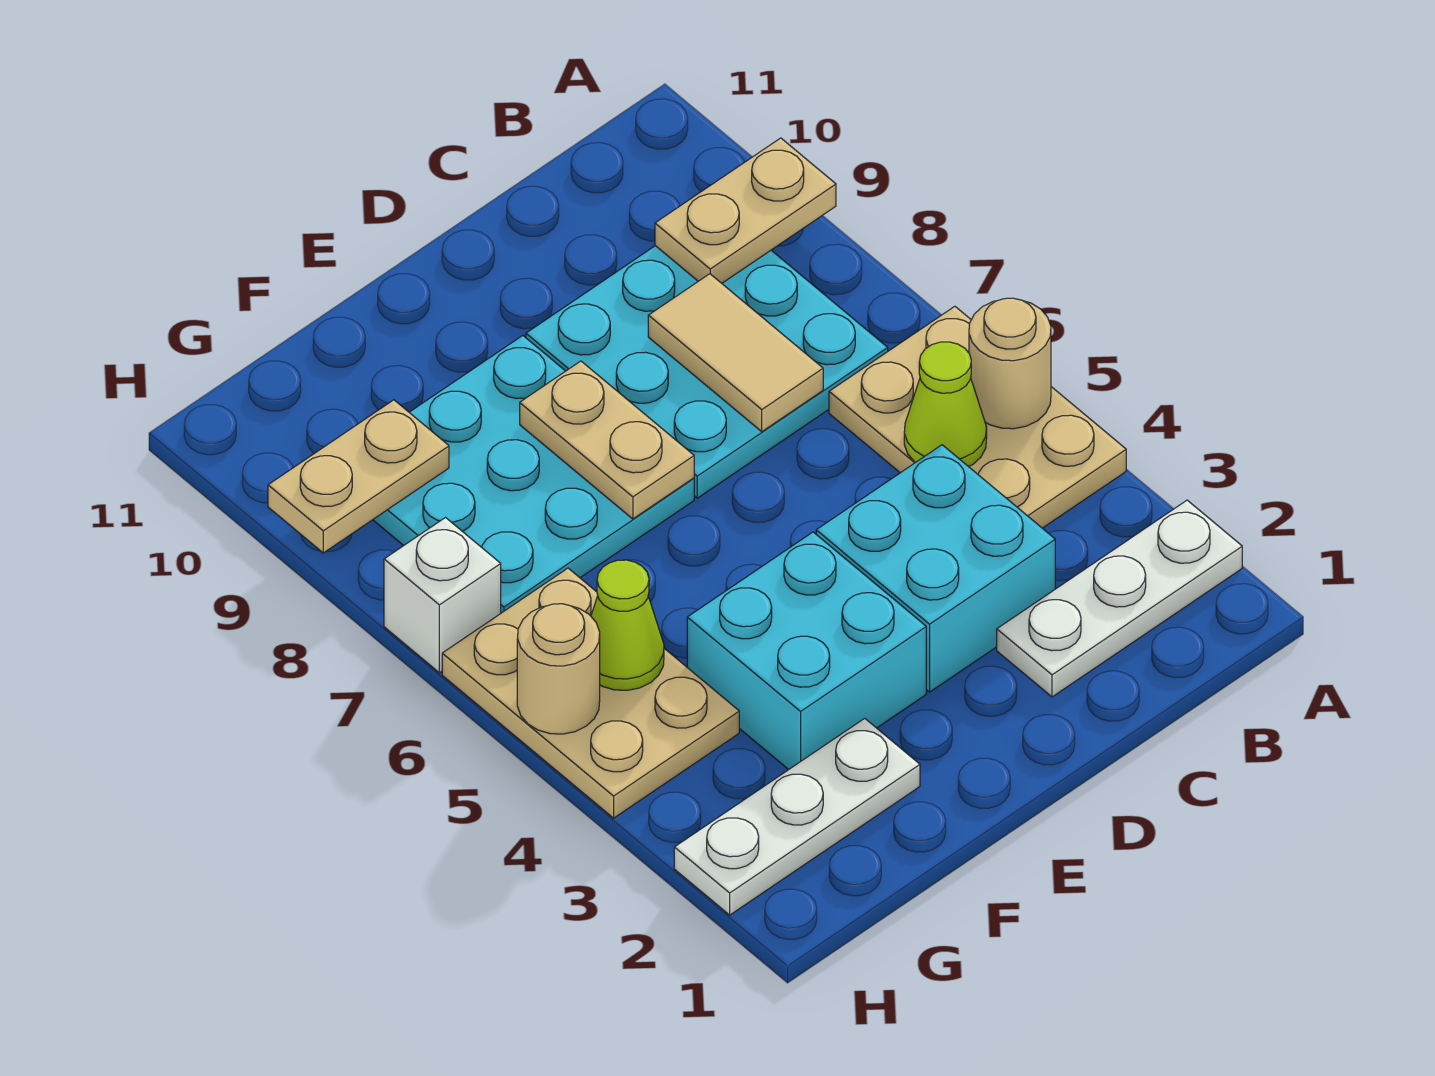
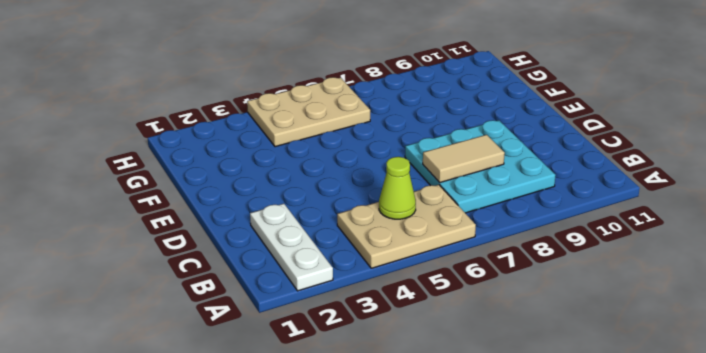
none -> cyan 2x2 brick [816,445,1055,692]
none -> cyan 2x2 brick [687,532,926,770]
none -> cyan 3x3 plate [373,336,694,613]

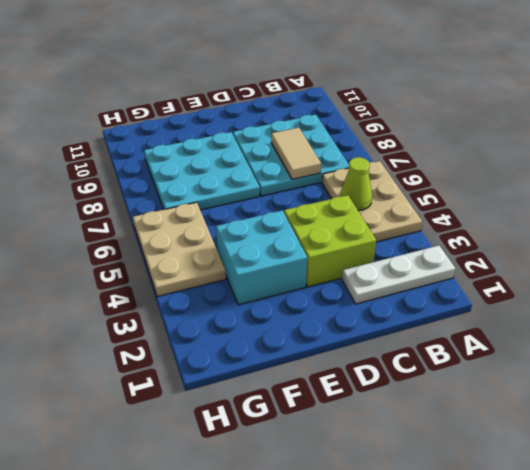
lime 2x2 brick [284,195,376,287] -> cyan 2x2 brick [816,445,1055,692]
none -> white 1x3 plate [674,718,920,915]
none -> white 1x1 brick [384,518,501,673]
none -> tan 1x1 round brick [969,298,1051,429]

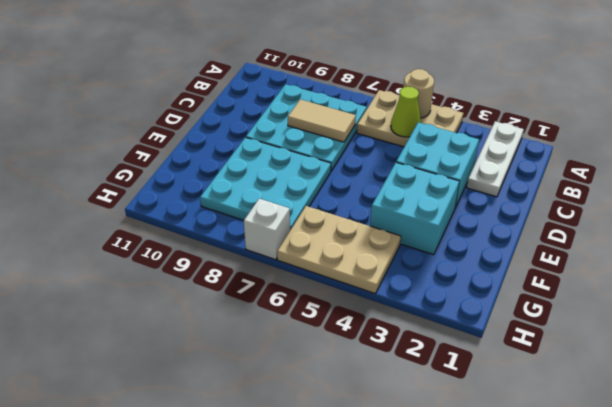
none -> white 1x3 plate [674,718,920,915]
none -> tan 1x2 plate [655,138,836,283]
none -> tan 1x2 plate [520,361,694,519]

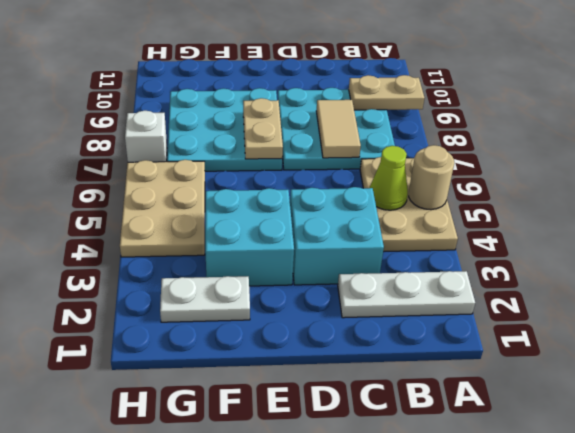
white 1x2 plate [160,276,250,322] -> white 1x3 plate [674,718,920,915]
none -> lime 1x1 cone [591,560,664,690]
none -> tan 1x2 plate [268,400,449,553]
none -> tan 1x1 round brick [517,604,600,734]

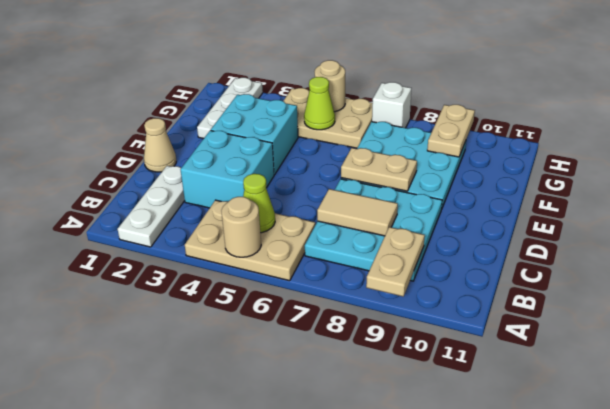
tan 1x1 cone [144,118,176,172] -> none

